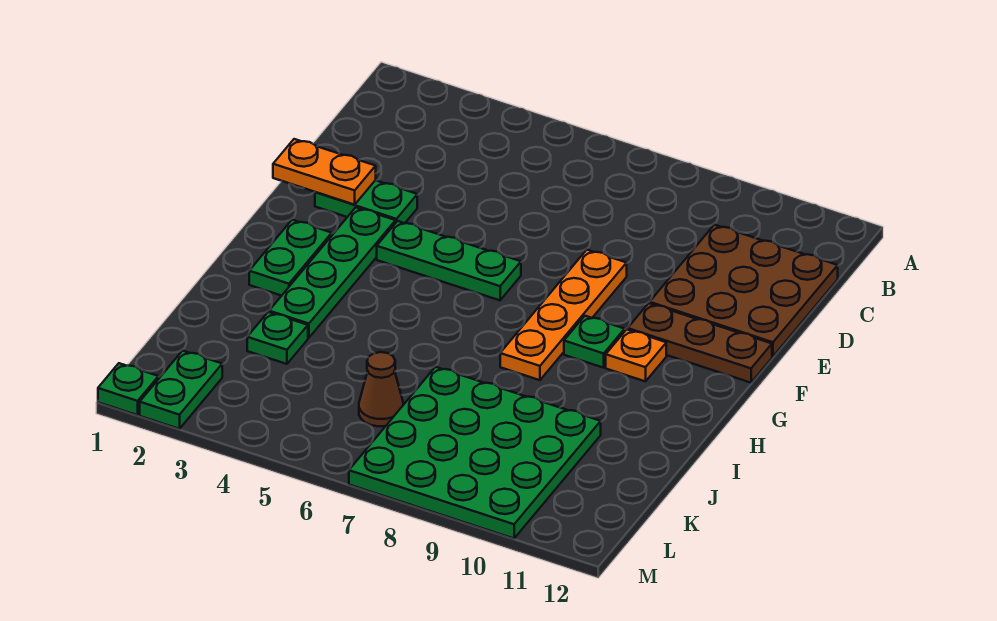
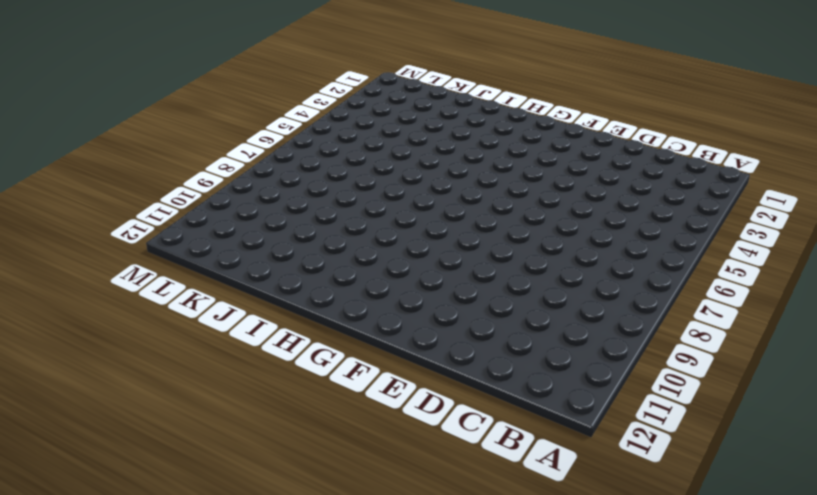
none -> brown 3x3 plate [650,225,838,356]
none -> green 1x2 plate [315,180,417,223]
none -> orange 1x4 plate [500,250,627,380]

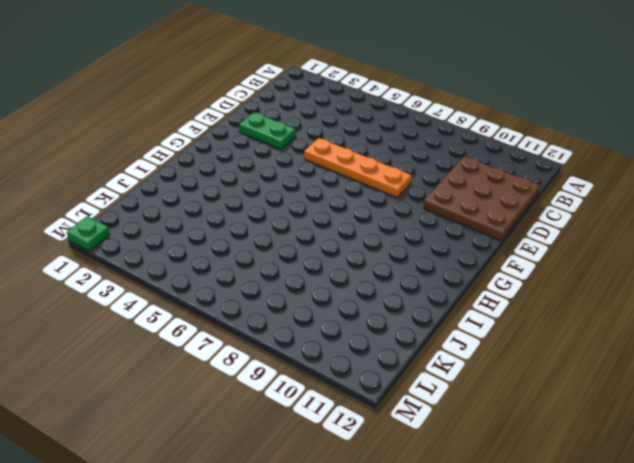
orange 1x4 plate [304,138,411,197] -> orange 1x4 plate turned to [500,250,627,380]
none -> green 1x4 plate [269,207,396,338]
none -> green 1x3 plate [377,221,521,300]
none -> brown 1x3 plate [628,303,772,383]

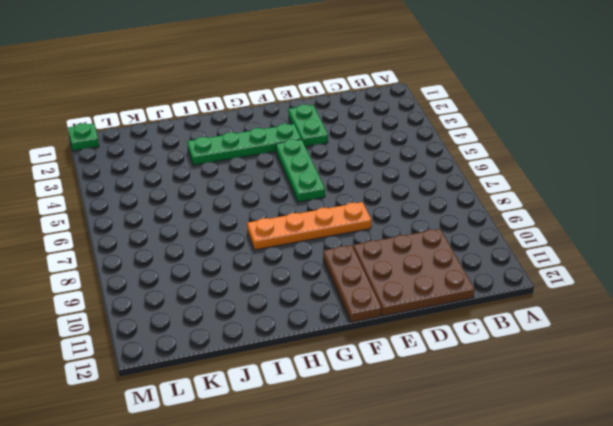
none -> green 1x2 plate [249,220,332,296]
none -> green 1x1 plate [564,316,625,368]
none -> orange 1x1 plate [606,330,666,381]

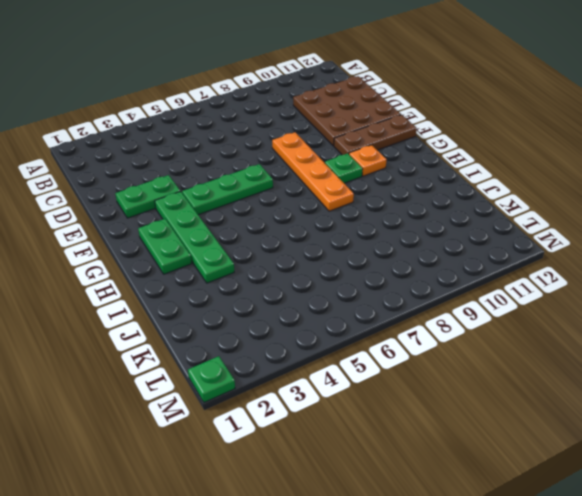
none -> green 1x1 plate [247,312,308,364]
none -> green 4x4 plate [349,367,601,538]
none -> brown 1x1 cone [359,352,403,426]

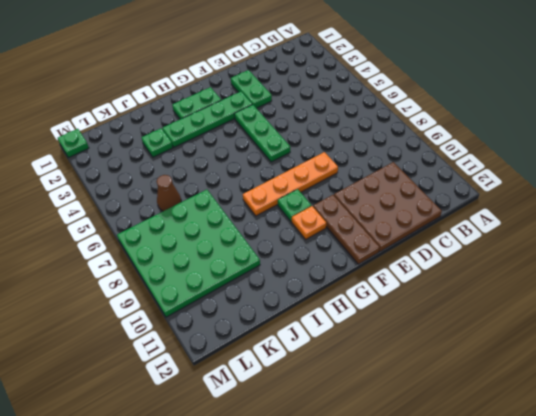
none -> green 1x2 plate [140,351,222,429]
none -> orange 1x2 plate [273,139,376,205]

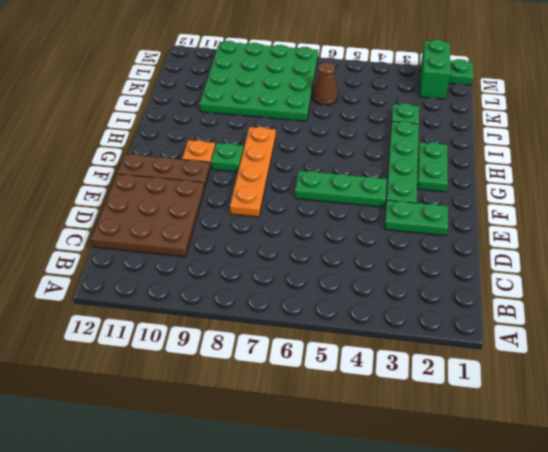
green 1x2 brick [420,40,450,99] -> green 1x2 plate [140,351,222,429]
none -> orange 1x2 plate [273,139,376,205]

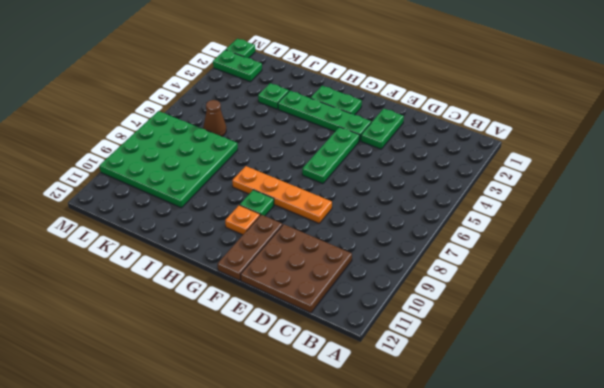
none -> orange 1x2 plate [273,139,376,205]

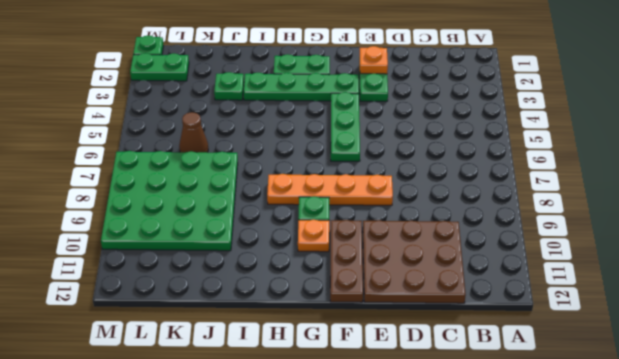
orange 1x1 plate [360,46,388,74] -> orange 1x2 plate [273,139,376,205]

